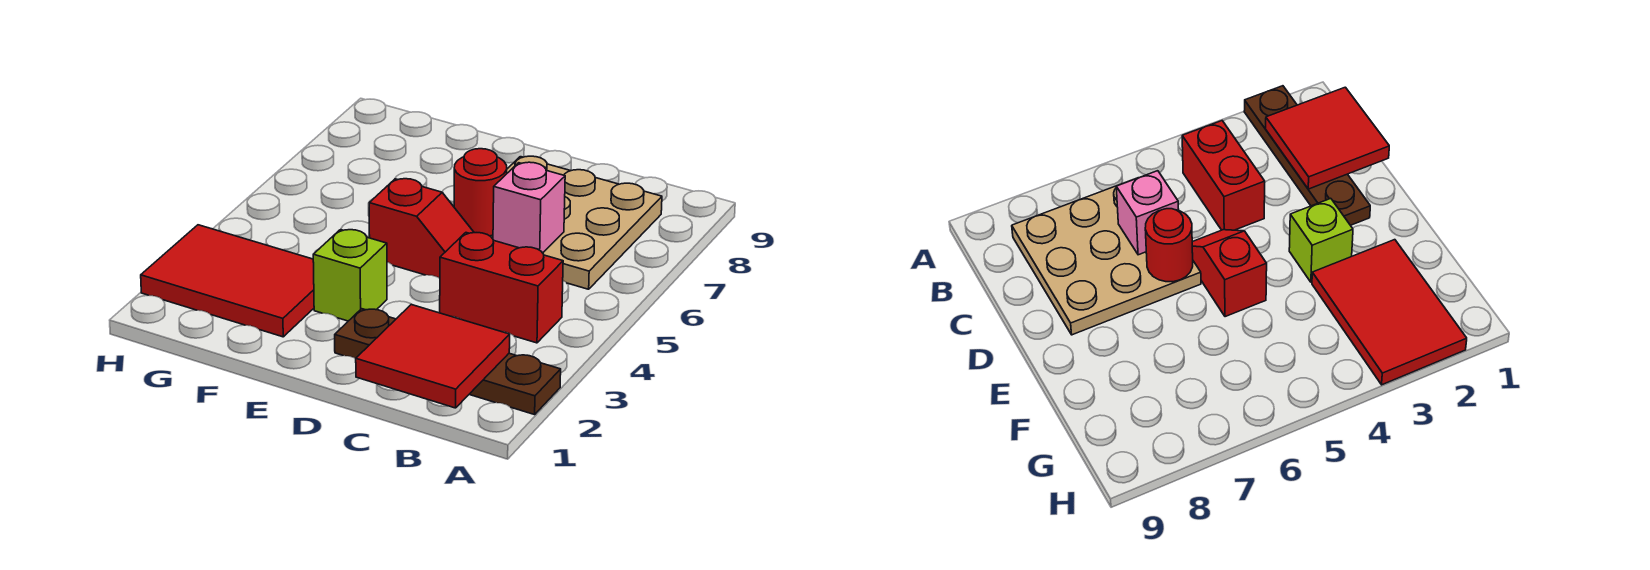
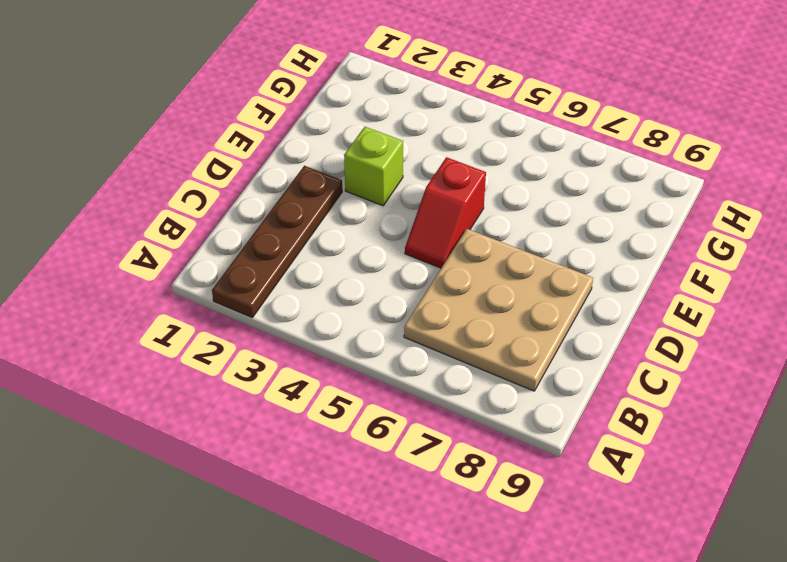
none -> red 1x2 brick [440,233,563,343]
none -> red 2x3 tile [141,225,314,337]

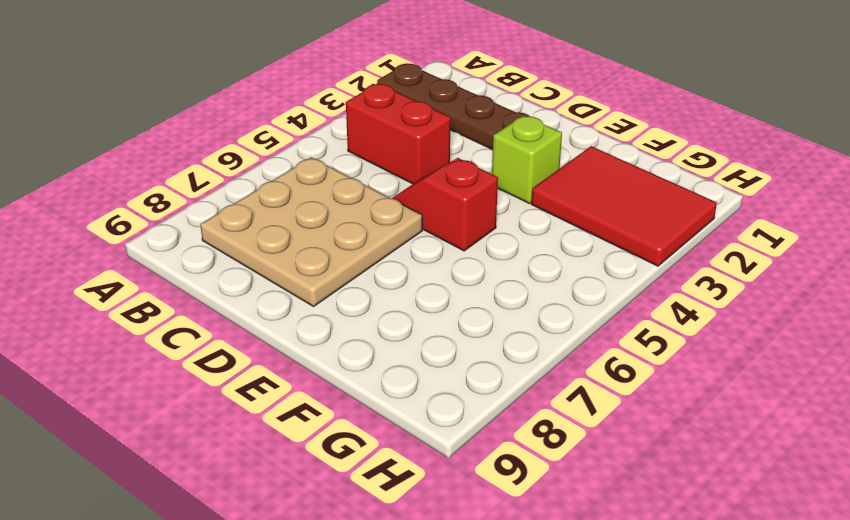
none -> red 2x2 tile [356,305,510,408]
none -> pink 1x1 brick [493,162,565,253]

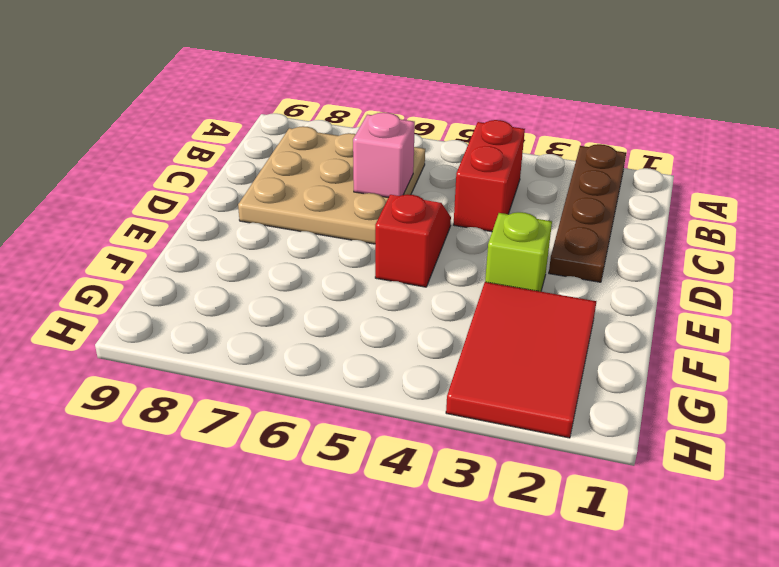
none -> red 2x2 tile [356,305,510,408]
none -> red 1x1 round brick [454,149,507,236]

